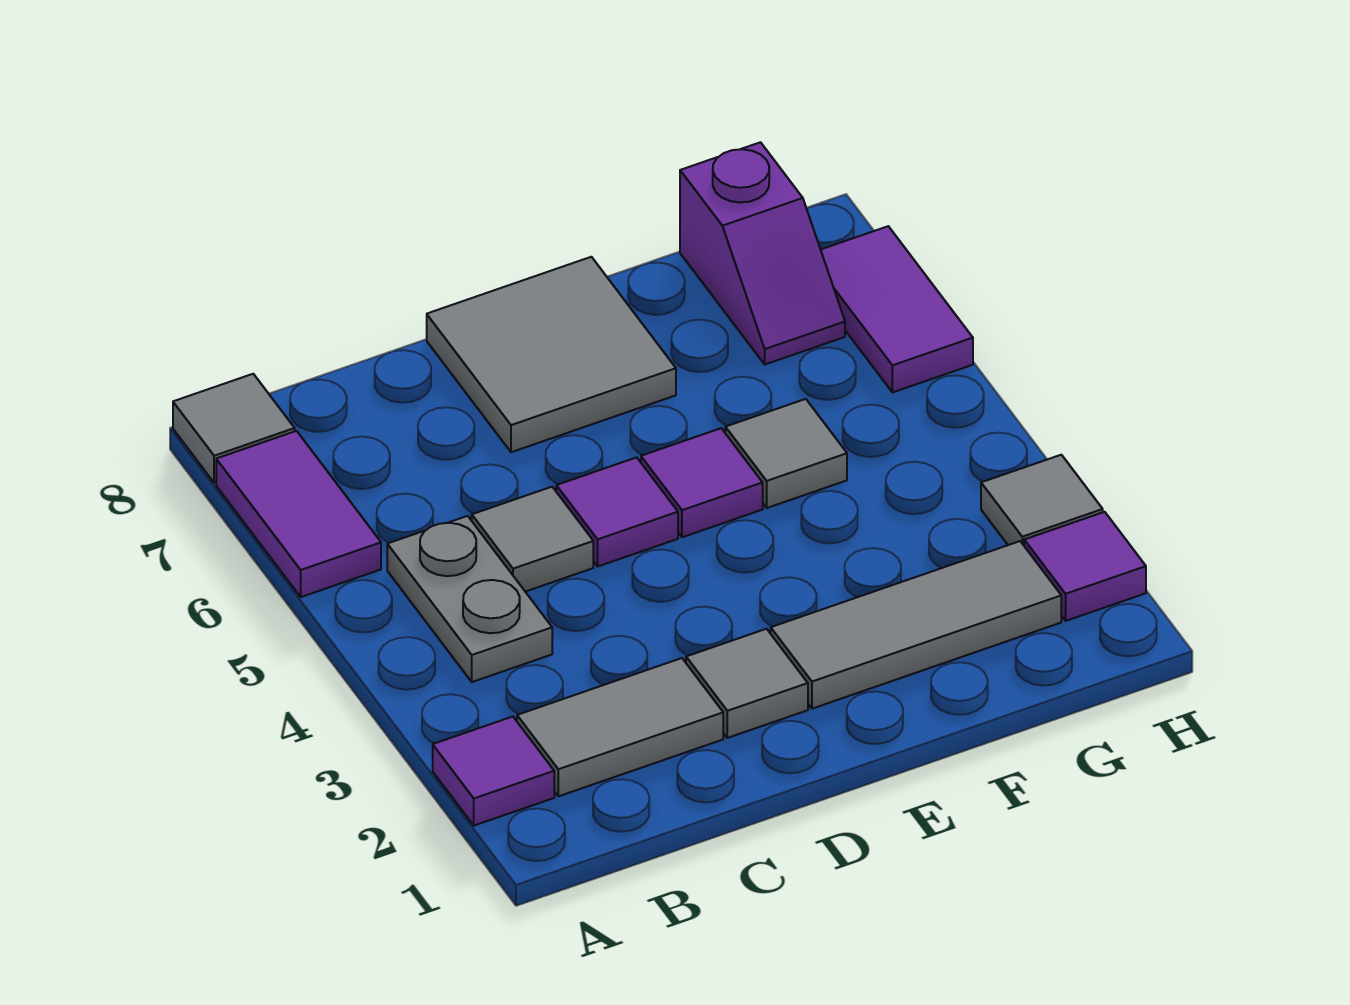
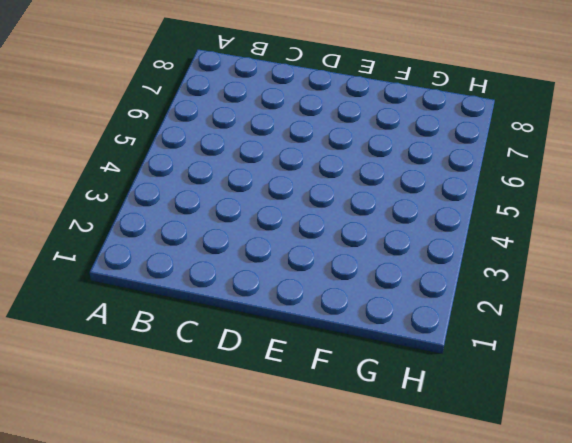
none -> purple 1x1 tile [433,717,554,826]
none -> purple 1x2 tile [216,431,381,597]
none -> grey 1x1 tile [173,374,295,483]

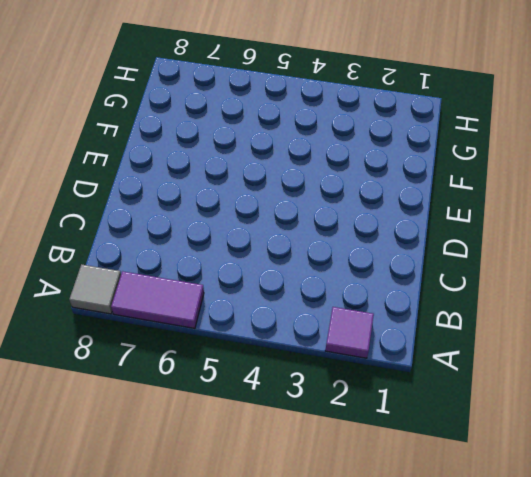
none -> grey 1x2 tile [517,658,723,796]
none -> grey 1x2 plate [387,516,552,682]
none -> grey 1x1 tile [472,487,593,592]

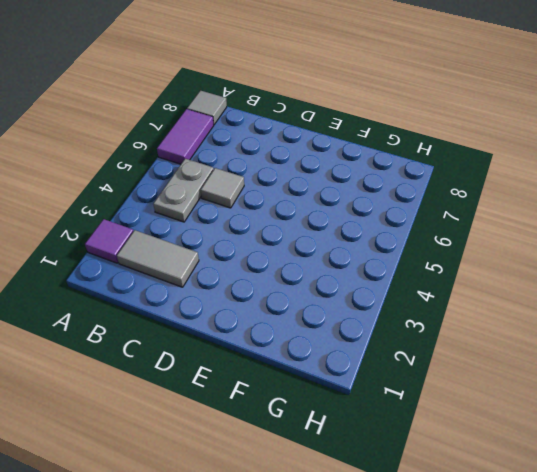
none -> grey 1x1 tile [686,629,808,738]
none -> purple 1x1 tile [556,457,678,566]
none -> grey 2x2 tile [427,257,676,452]

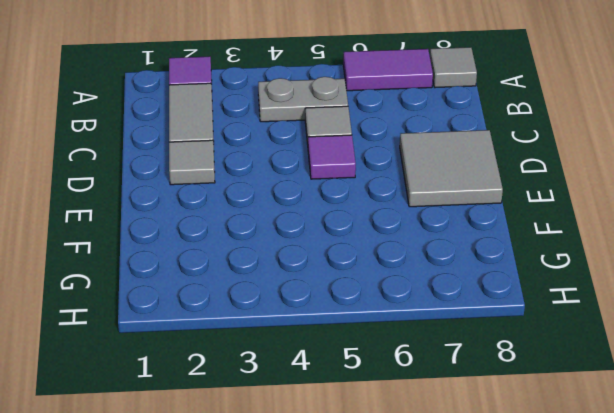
none -> grey 1x3 tile [771,541,1061,709]
none -> purple 1x1 tile [641,428,763,537]
none -> grey 1x1 tile [725,399,847,508]

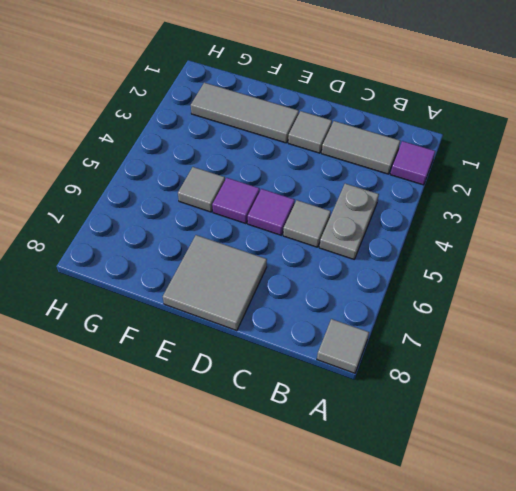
none -> purple 1x2 tile [216,431,381,597]
none -> purple 1x2 slope [680,142,845,364]
none -> purple 1x1 tile [1024,512,1146,621]

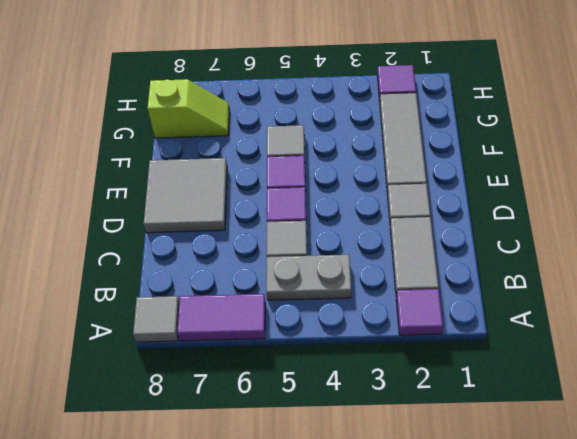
lime 1x2 slope [148,79,229,138] -> purple 1x2 slope [680,142,845,364]
none -> grey 1x1 tile [981,455,1103,545]
none -> purple 1x2 tile [821,226,973,392]

